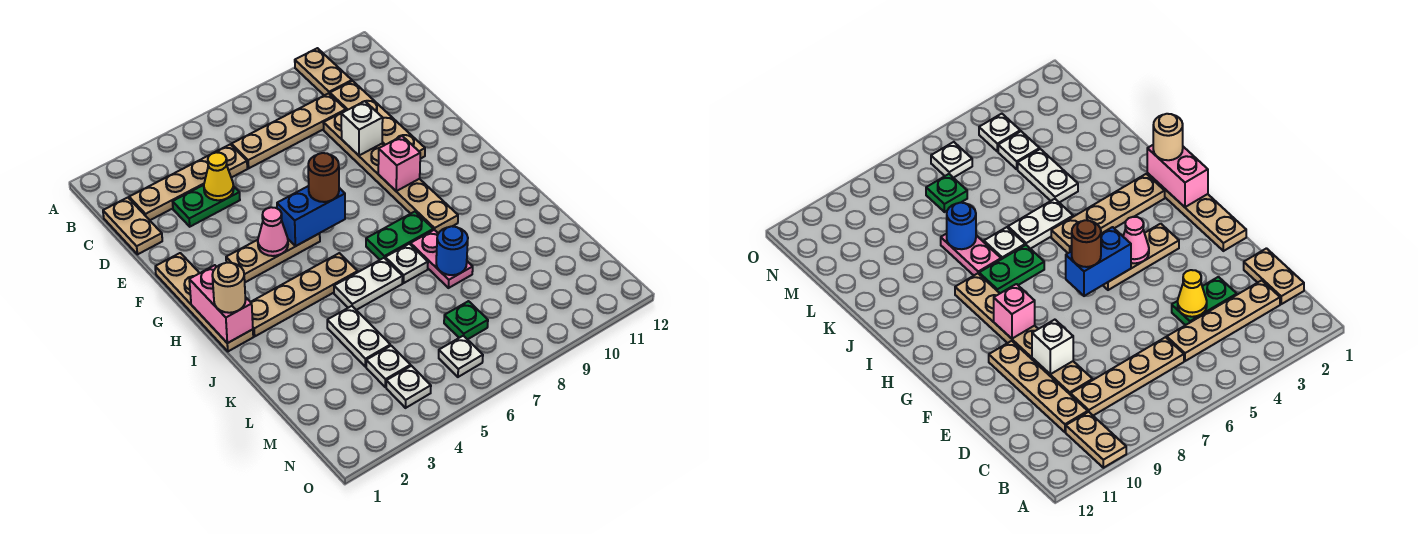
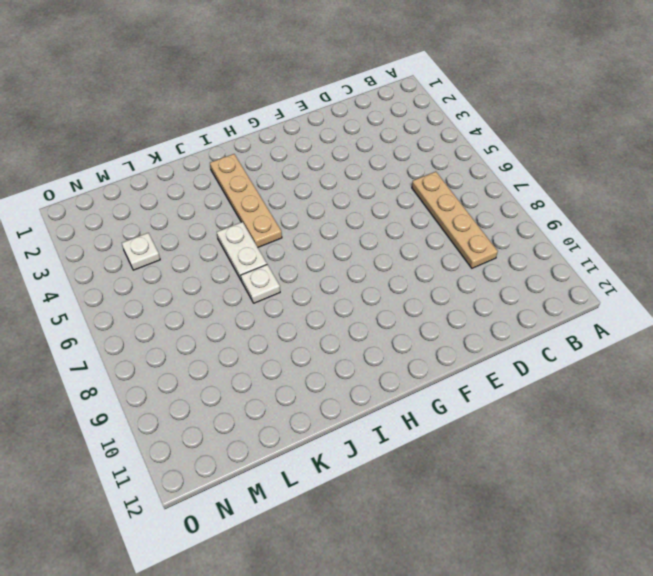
none -> tan 1x2 plate [295,48,352,95]
none -> tan 1x2 plate [103,198,162,254]
none -> tan 1x4 plate [129,144,247,220]

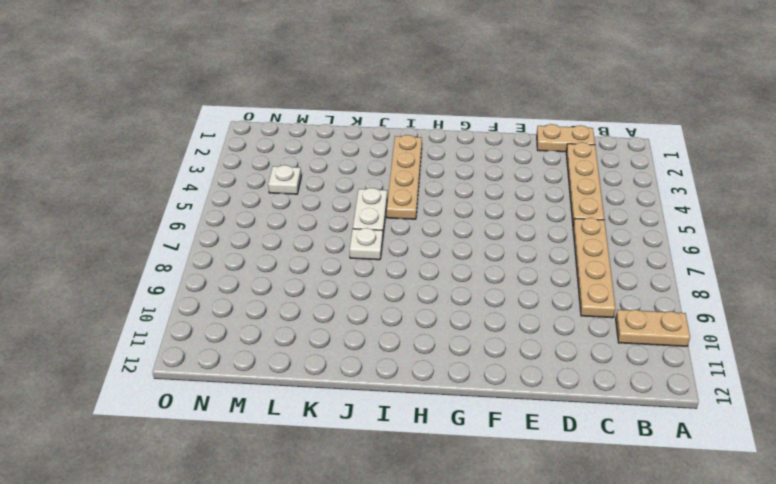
none -> tan 1x4 plate [330,81,425,159]
none -> green 1x2 plate [173,185,240,227]
none -> tan 1x6 plate [323,111,458,233]

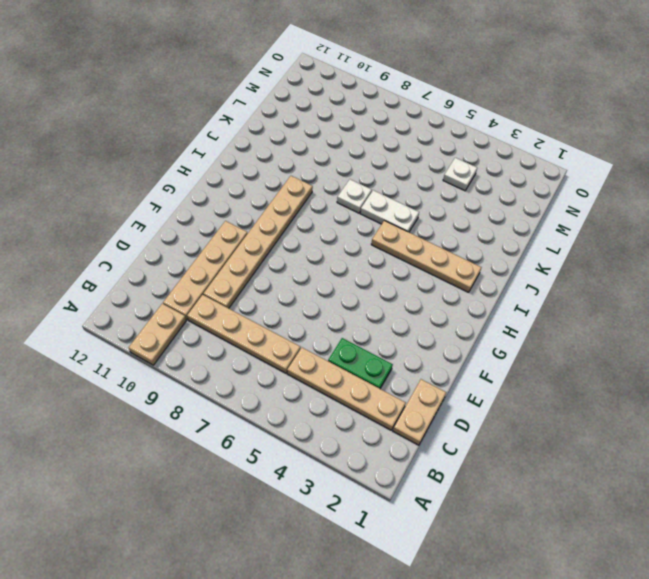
none -> tan 1x4 plate [155,253,253,351]
none -> tan 1x3 plate [226,233,320,282]
none -> green 1x2 plate [366,212,433,260]

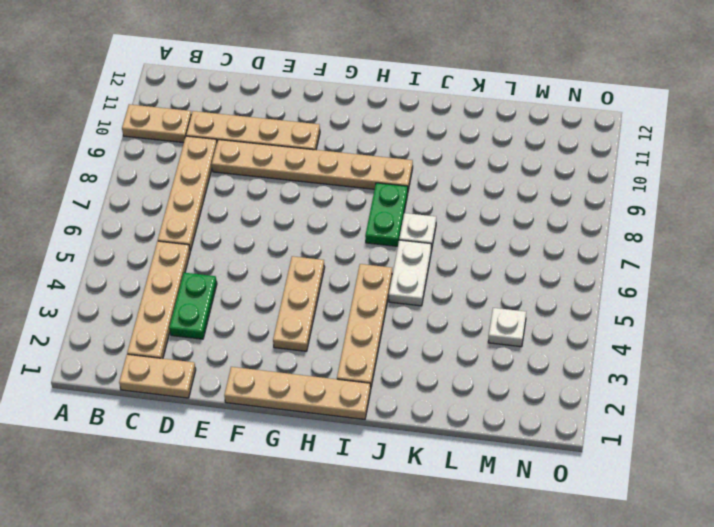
none -> pink 1x2 plate [411,230,473,288]
none -> white 1x2 plate [327,306,390,367]
none -> green 1x1 plate [444,301,488,340]

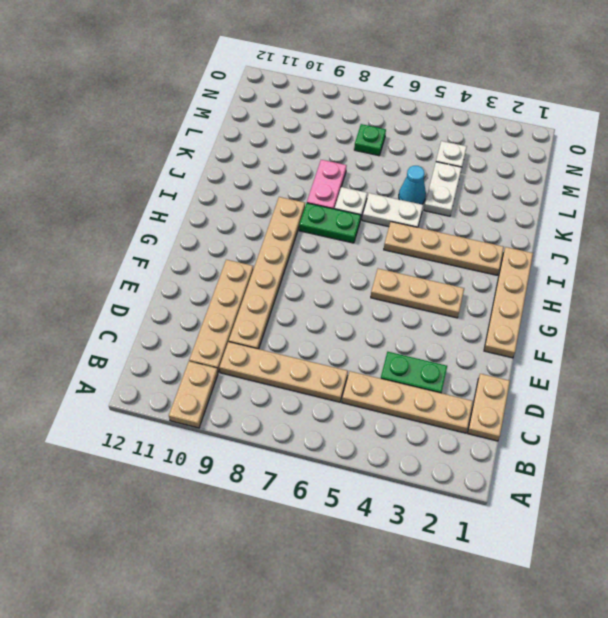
cyan 1x1 cone [399,166,426,204] -> none
none -> white 1x1 plate [386,366,431,408]
none -> white 1x1 plate [439,336,483,377]
none -> yellow 1x1 cone [204,152,234,200]

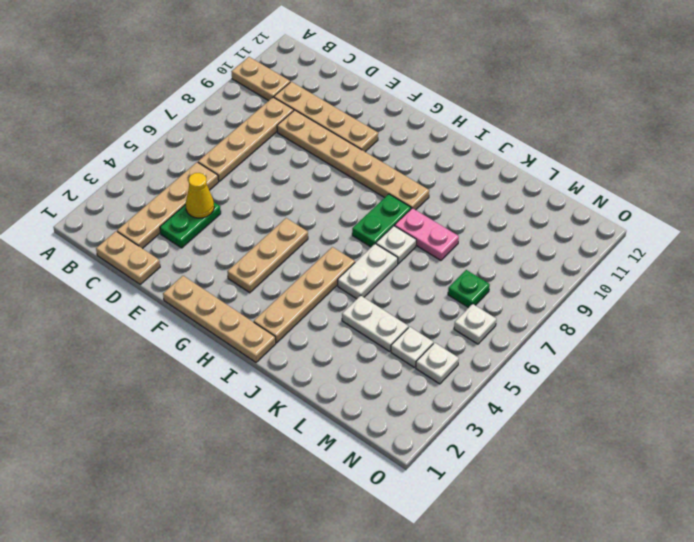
none -> white 1x1 brick [341,101,383,156]
none -> pink 1x1 cone [258,207,288,256]
none -> blue 1x2 brick [277,186,345,246]

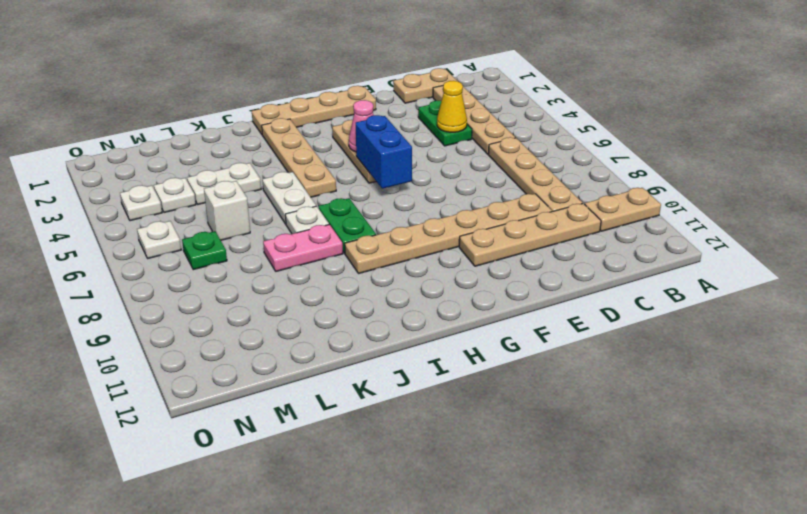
white 1x1 brick [204,181,250,240] -> white 1x1 brick moved to [341,101,383,156]
none -> pink 1x1 brick [378,136,420,191]
none -> pink 1x2 brick [189,265,253,343]
none -> blue 1x1 round brick [436,226,468,275]

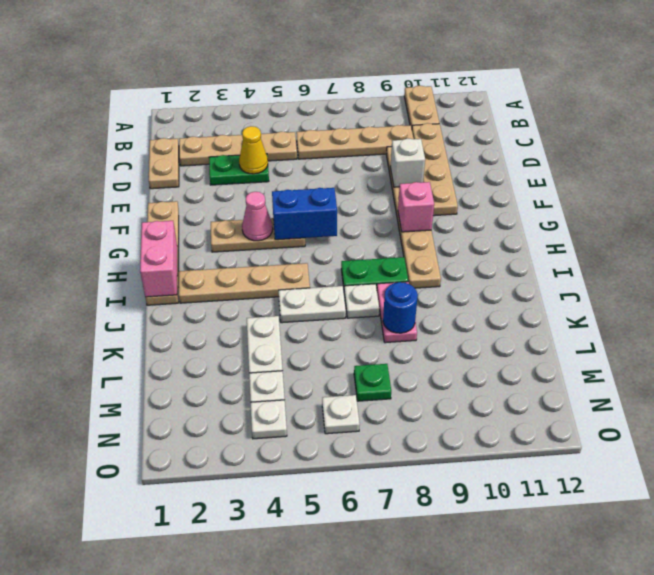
none -> brown 1x1 round brick [308,153,339,202]
none -> tan 1x1 round brick [212,263,246,313]

